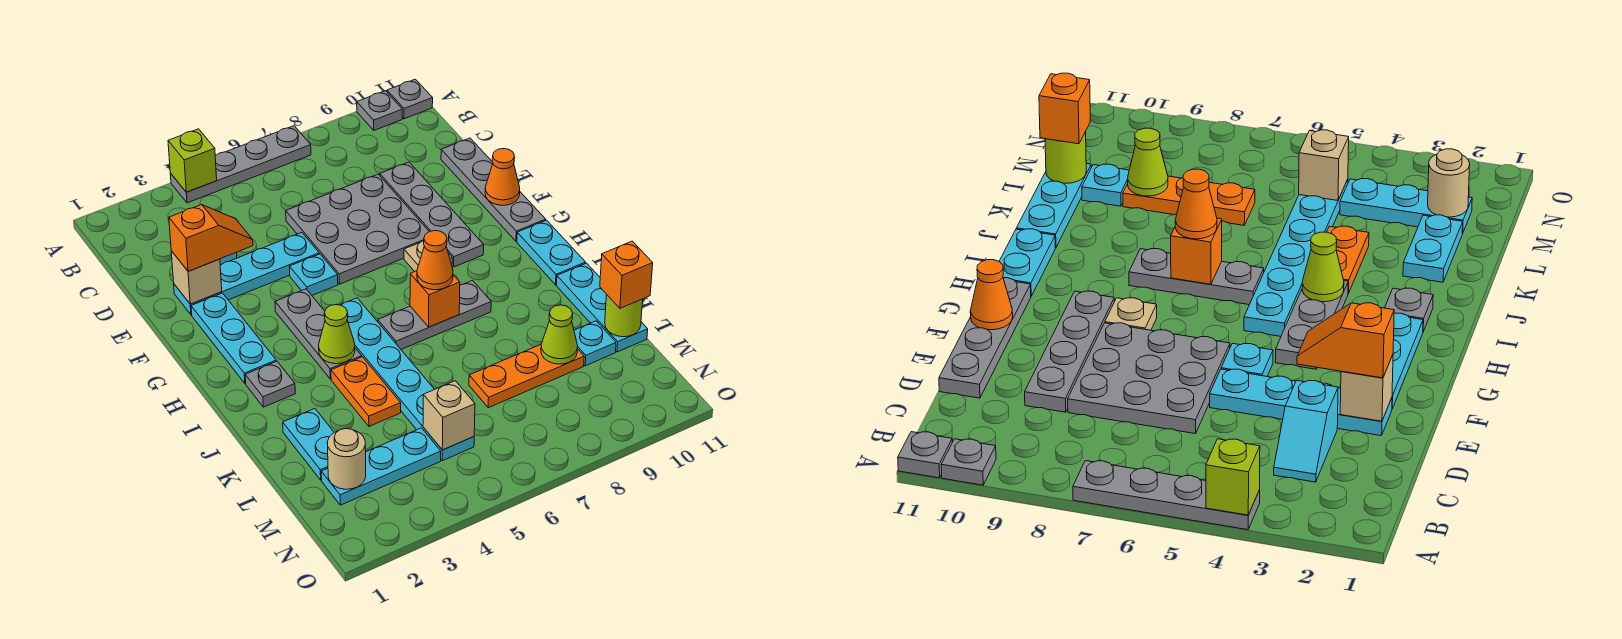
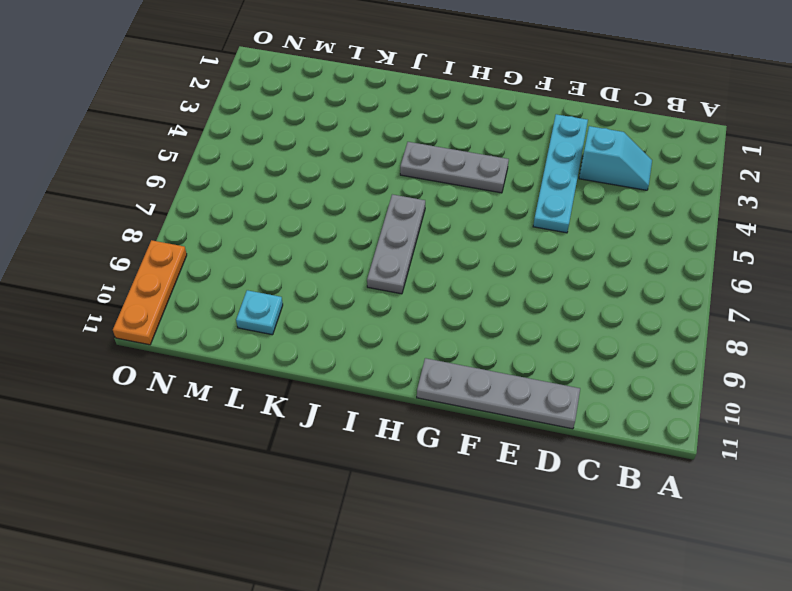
orange 1x3 plate [113,240,187,345] -> orange 1x3 plate moved to [469,345,584,408]
none -> grey 1x4 plate [170,126,311,203]
none -> grey 1x1 plate [357,91,402,130]
none -> grey 1x1 plate [387,79,433,119]
none -> grey 3x3 plate [286,174,429,284]

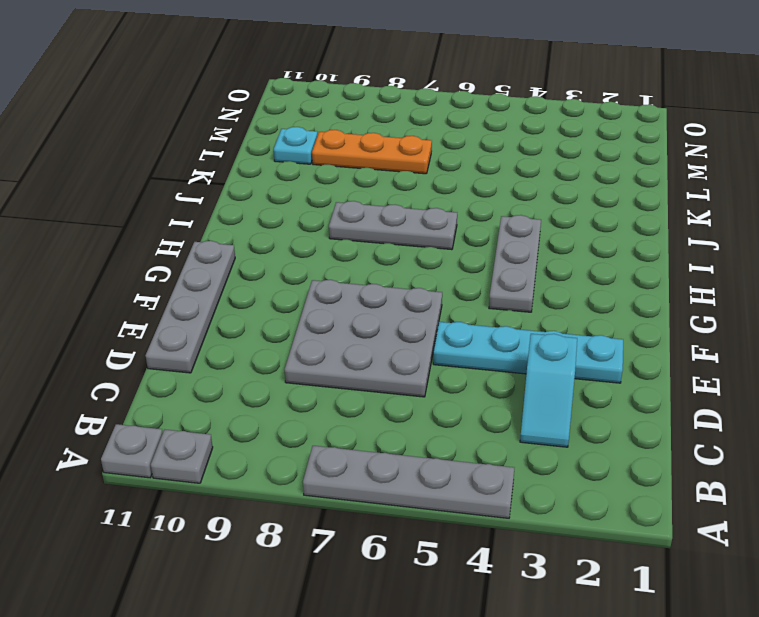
none -> grey 1x4 plate [380,162,484,267]
none -> cyan 1x3 plate [191,293,276,383]
none -> cyan 1x1 plate [290,254,338,295]
none -> tan 1x1 plate [404,241,452,272]

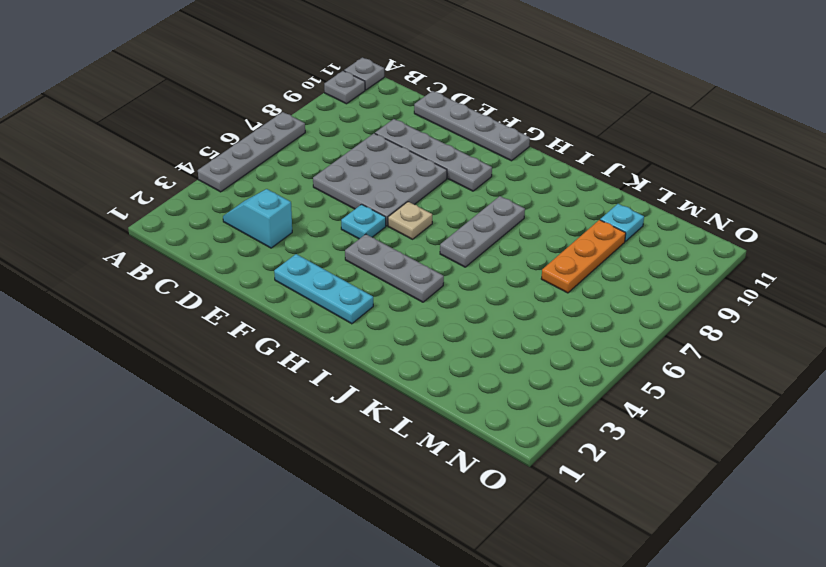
tan 1x1 plate [388,202,432,239] -> tan 1x1 plate moved to [404,241,452,272]
none -> cyan 1x4 plate [174,233,319,315]
none -> cyan 1x6 plate [341,298,474,461]
none -> cyan 1x2 plate [517,220,586,285]
none -> grey 1x1 plate [245,361,295,407]

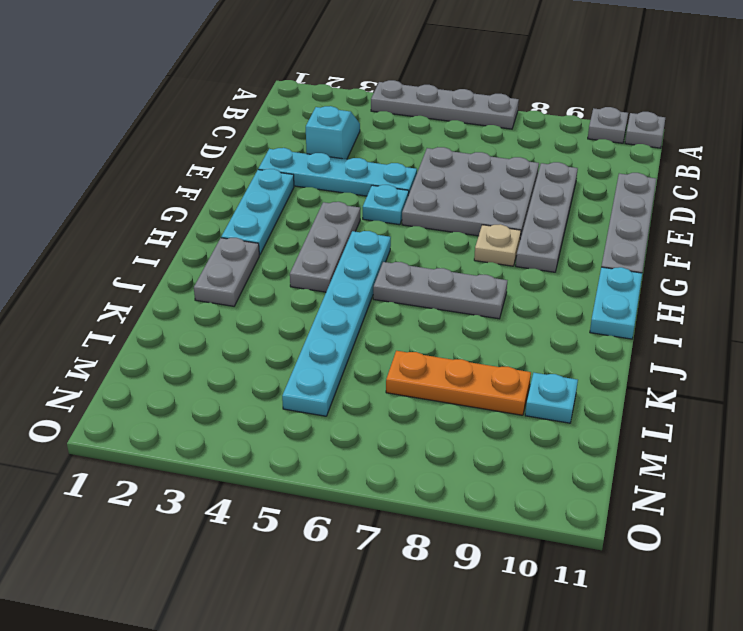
grey 1x2 plate [194,238,259,306] -> grey 1x1 plate [245,361,295,407]
none -> orange 1x2 plate [331,357,401,426]
none -> cyan 1x3 plate [556,263,648,352]
none -> cyan 1x2 plate [283,409,334,480]
none -> cyan 1x3 plate [321,428,441,505]

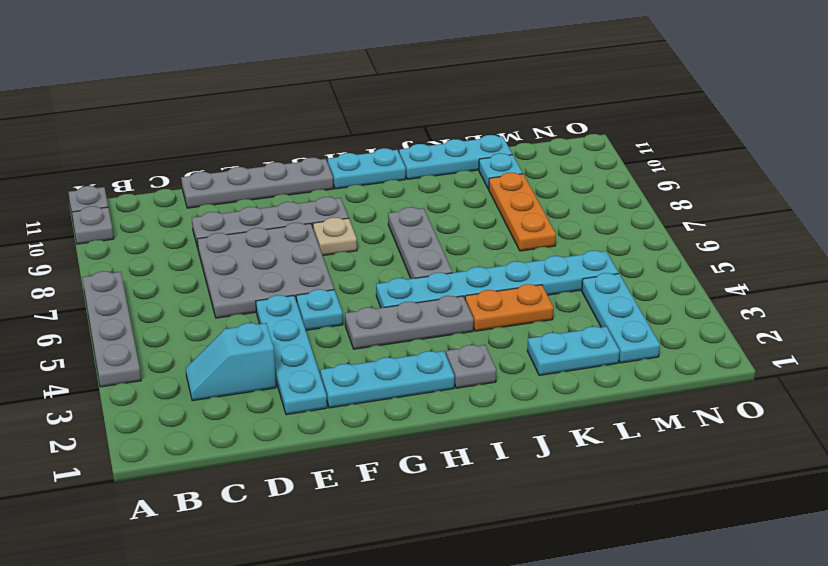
none -> lime 1x1 brick [168,129,217,192]
none -> tan 1x1 brick [171,251,222,304]
none -> orange 1x1 cone [485,149,520,205]
none -> lime 1x1 cone [319,304,355,364]

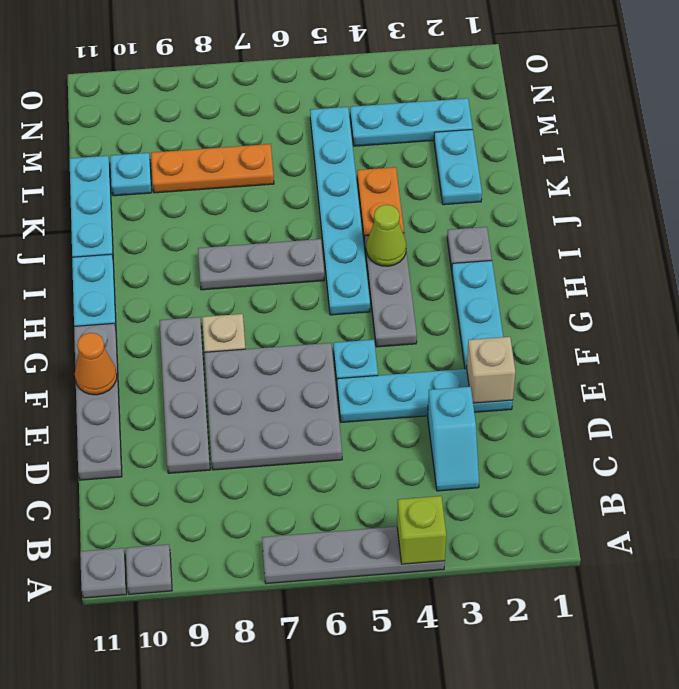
none -> orange 1x1 brick [410,271,460,327]
none -> lime 1x1 cone [541,305,578,364]
none -> lime 1x1 round brick [605,295,643,337]
none -> tan 1x1 round brick [327,428,366,489]

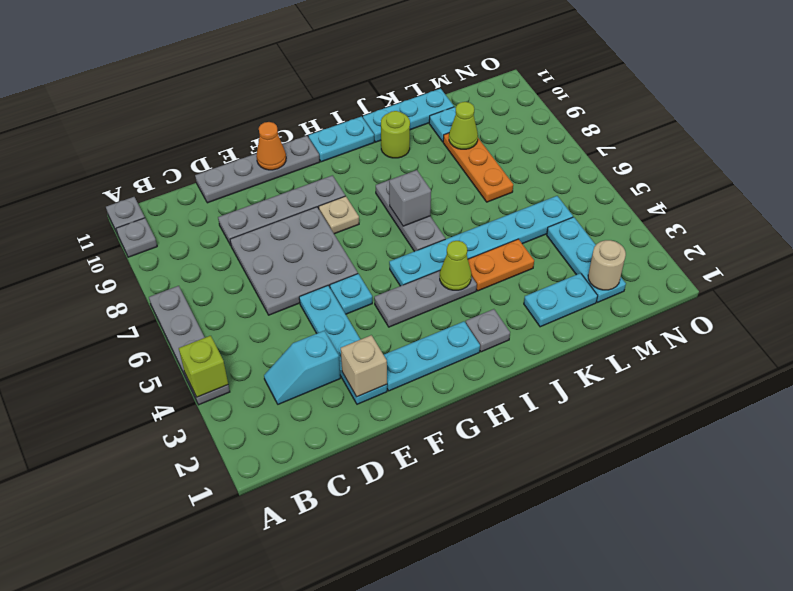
grey 1x1 brick [389,170,431,226] -> orange 1x1 brick [410,271,460,327]
lime 1x1 round brick [381,111,410,158] -> lime 1x1 round brick moved to [605,295,643,337]
none -> tan 1x1 brick [423,381,475,450]
none -> orange 1x2 slope [169,205,253,271]
none -> orange 1x1 cone [417,231,453,290]
none -> orange 1x1 brick [600,241,653,308]

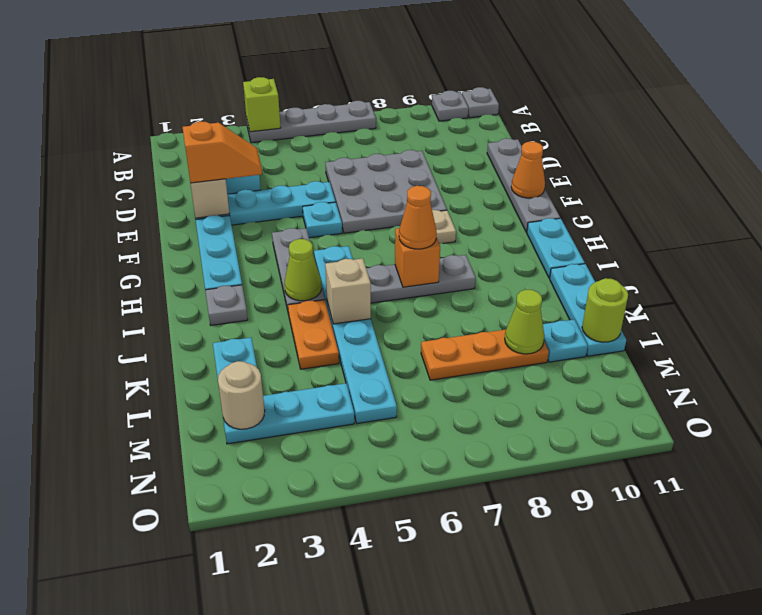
tan 1x1 brick [325,258,371,324] -> tan 1x1 brick moved to [423,381,475,450]
none -> grey 1x4 plate [380,162,484,267]
none -> orange 1x1 brick [600,241,653,308]

